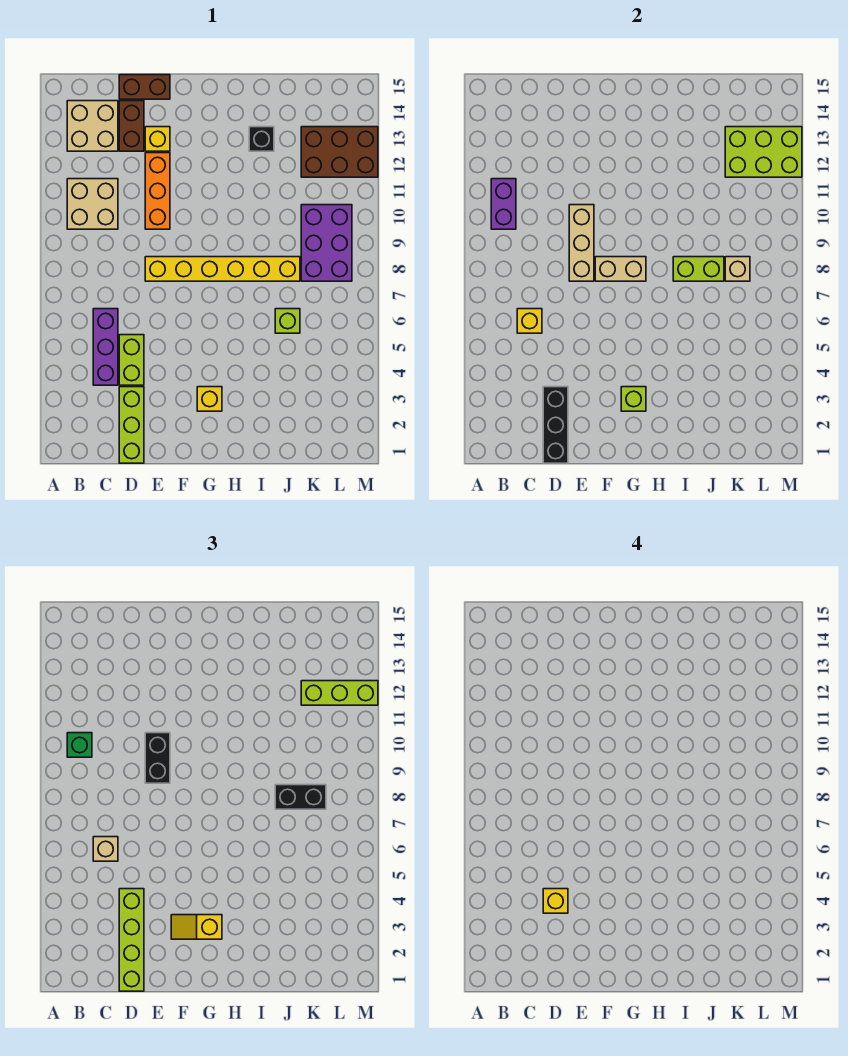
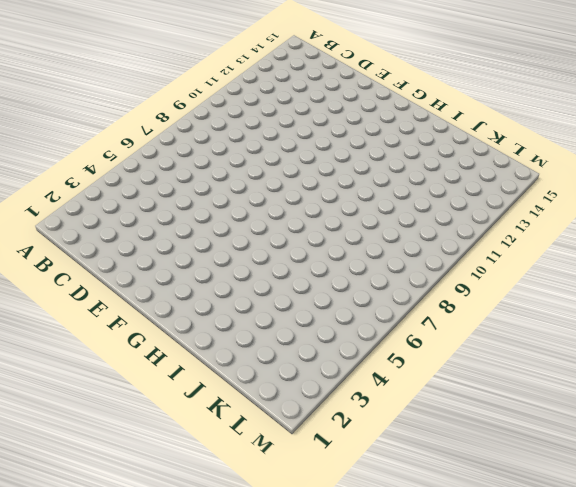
none -> tan 2x2 brick [67,179,118,229]
none -> tan 2x2 brick [67,101,118,151]
none -> purple 1x3 brick [93,309,118,385]
none -> lime 1x3 brick [119,387,144,463]

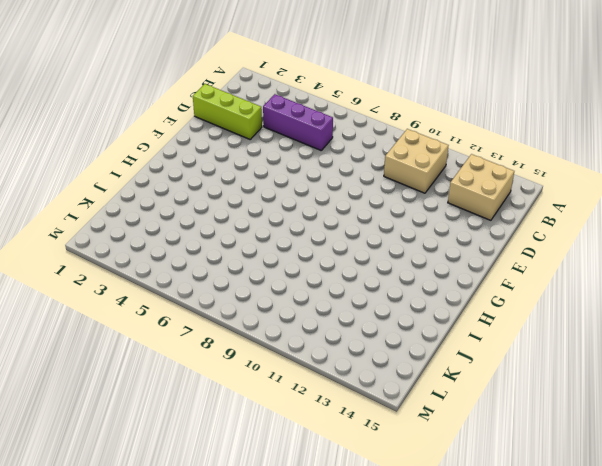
none -> lime 1x2 brick [119,335,144,385]
none -> brown 1x2 brick [119,101,144,151]
none -> brown 1x2 brick [119,75,170,99]
none -> yellow 1x6 brick [145,257,300,281]

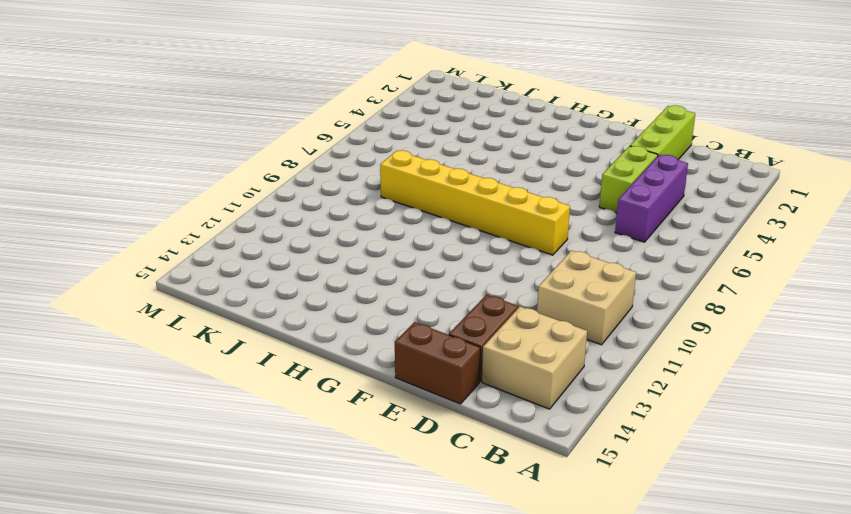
none -> orange 1x3 brick [145,153,170,229]
none -> yellow 1x1 brick [145,127,170,151]
none -> yellow 1x1 brick [197,387,222,411]
none -> black 1x1 brick [249,127,274,151]

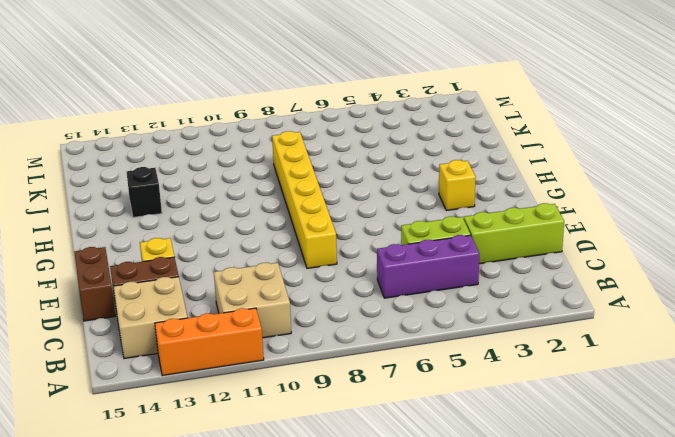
orange 1x3 brick [155,308,264,376] -> orange 1x3 brick moved to [145,153,170,229]
none -> lime 1x1 brick [275,309,300,333]
none -> purple 2x3 brick [301,205,352,281]
none -> brown 2x3 brick [301,127,378,177]
none -> purple 1x2 brick [491,179,516,229]

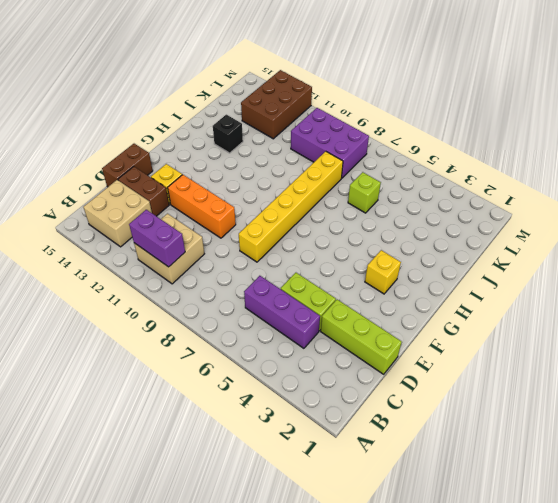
none -> yellow 1x1 brick [517,309,542,333]
none -> black 1x3 brick [543,387,568,463]
none -> tan 1x3 brick [569,205,594,281]
none -> tan 1x2 brick [595,257,646,281]

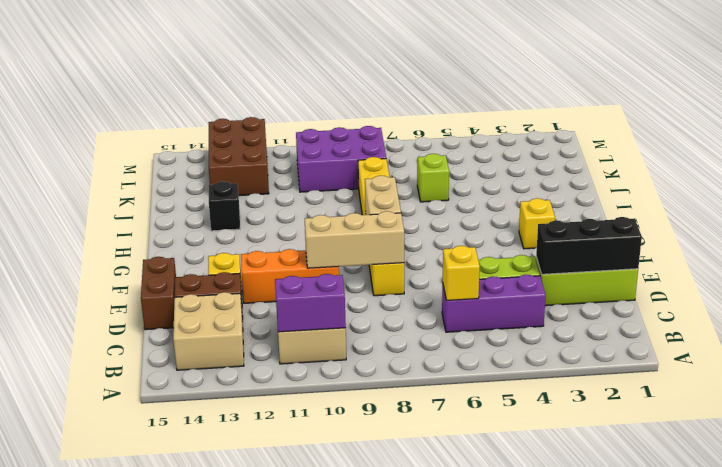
none -> lime 1x1 brick [621,387,646,411]
none -> lime 1x2 brick [673,257,724,281]
none -> tan 1x1 brick [725,257,750,281]
none -> lime 2x3 brick [725,127,802,177]

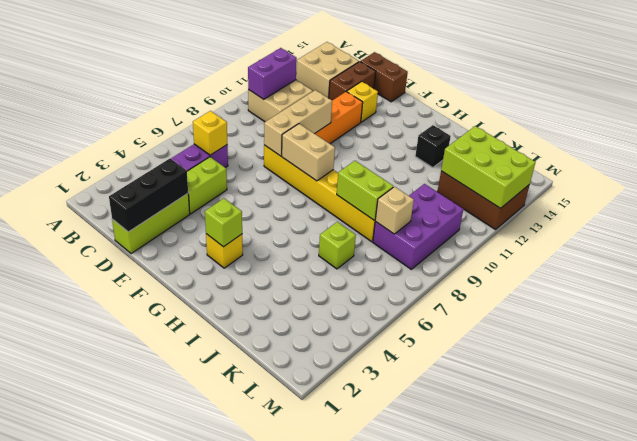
none -> green 1x1 brick [67,733,92,757]
none -> tan 1x1 brick [93,837,118,861]
none -> lime 1x4 brick [119,889,144,991]
none -> black 1x2 brick [145,733,170,783]

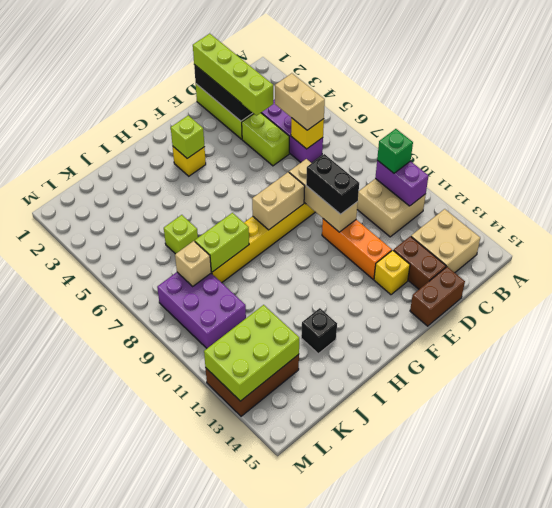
tan 1x2 brick [275,73,325,130] -> tan 1x1 brick [93,837,118,861]
none -> yellow 1x2 slope [171,915,222,939]
none -> black 1x2 brick [275,785,326,809]
none -> lime 1x3 brick [301,681,378,705]
none -> yellow 1x1 brick [543,889,568,913]

